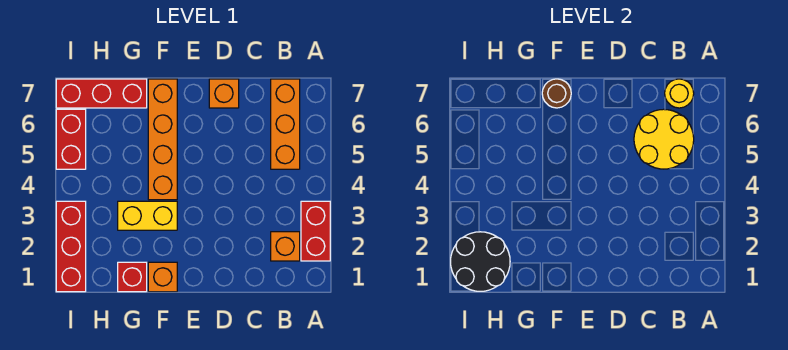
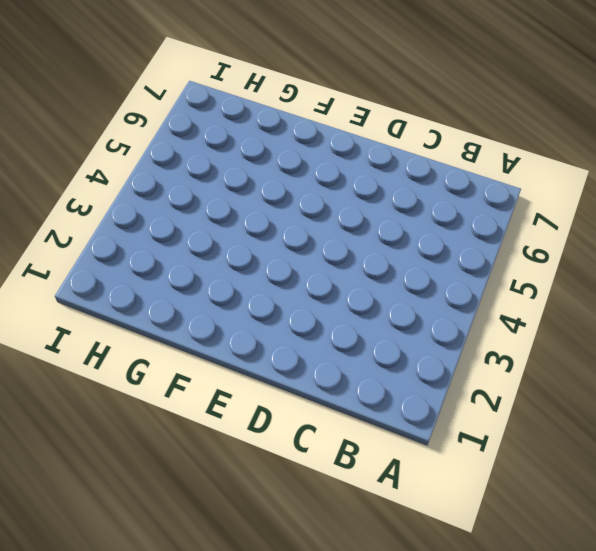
none -> red 1x2 brick [301,201,330,261]
none -> orange 1x1 brick [271,232,300,261]
none -> orange 1x3 brick [271,79,300,169]

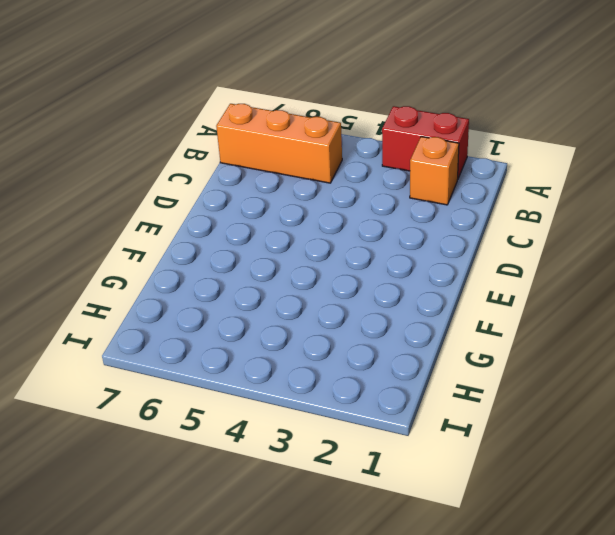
none -> orange 1x1 brick [209,79,239,108]
none -> orange 1x1 brick [148,262,177,292]
none -> yellow 1x2 brick [118,201,177,230]

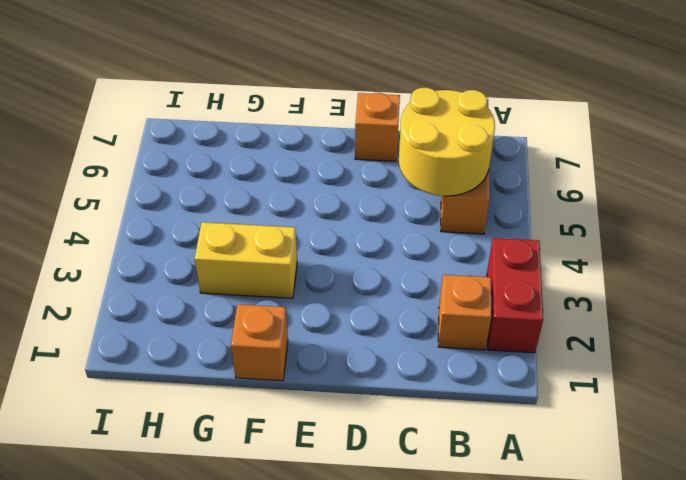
none -> orange 1x4 brick [148,79,177,200]
none -> red 1x1 brick [118,262,147,292]
none -> red 1x3 brick [56,79,147,108]

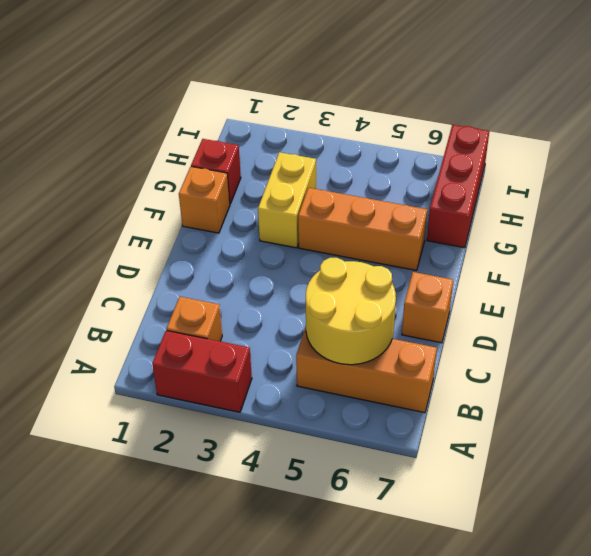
orange 1x3 brick [298,188,427,270] -> orange 1x4 brick [148,79,177,200]
none -> red 1x3 brick [56,201,86,292]
none -> red 1x2 brick [56,109,86,169]
none -> yellow 1x1 round brick [665,79,694,108]

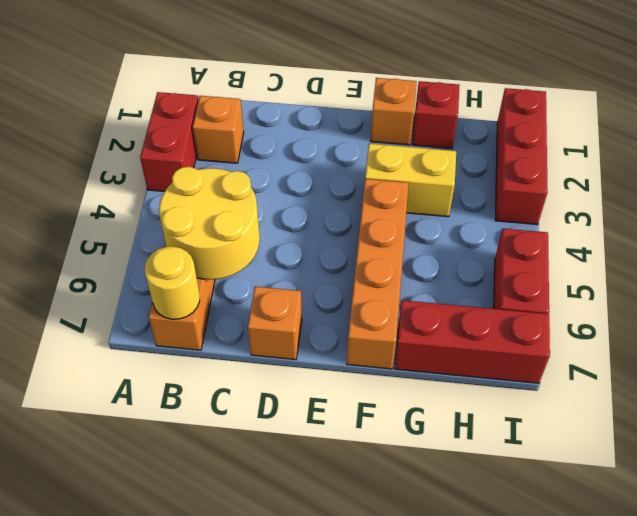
none -> brown 1x1 round brick [542,79,571,108]
none -> black 2x2 round brick [451,232,510,291]

